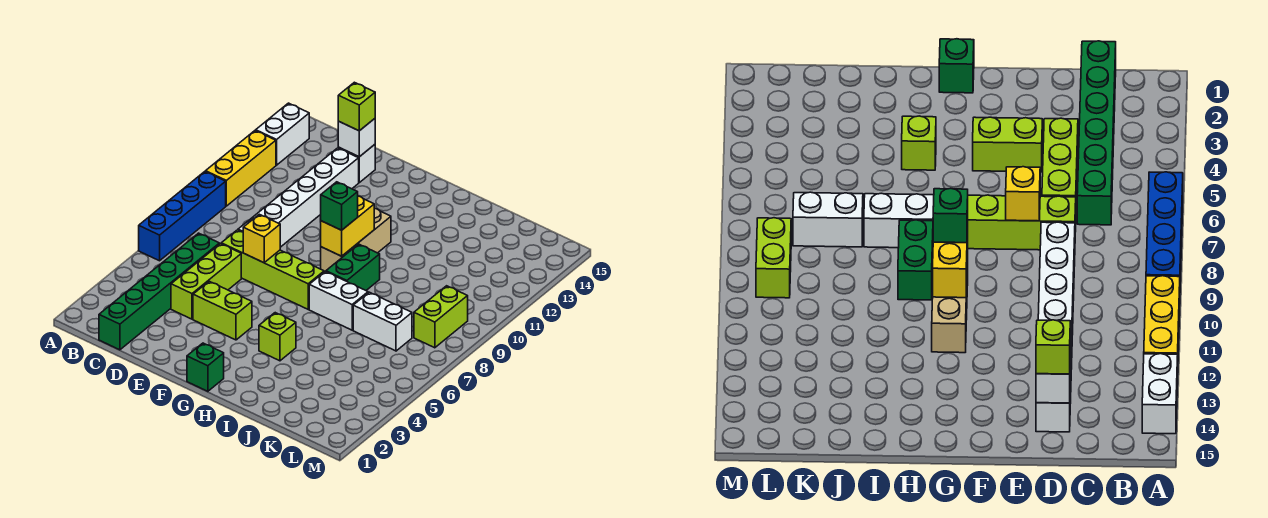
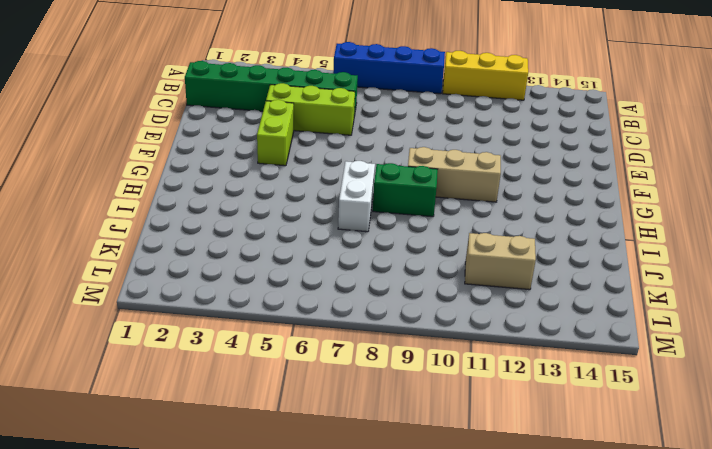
tan 1x2 brick [465,233,536,290] -> none
none -> white 1x2 brick [256,103,309,165]
none -> lime 1x4 brick [221,230,324,309]
none -> white 1x6 brick [238,148,359,247]

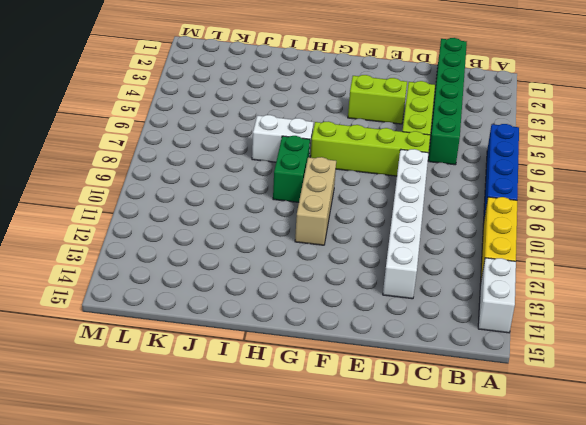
none -> white 1x1 brick [338,145,375,182]
none -> green 1x1 brick [187,343,224,391]
none -> lime 1x1 brick [259,313,296,361]

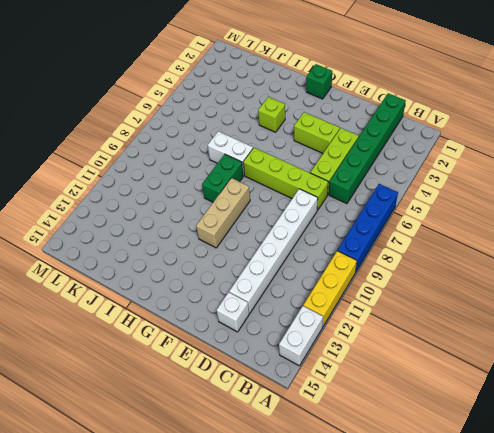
none -> white 1x2 brick [353,292,412,351]
none -> lime 1x2 brick [414,286,468,348]
none -> white 1x1 brick [338,119,375,157]

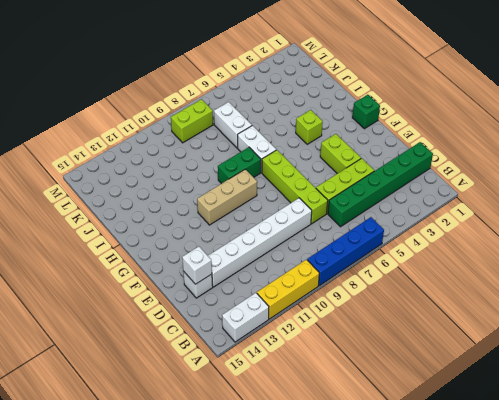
none -> yellow 1x1 brick [243,214,280,263]
none -> yellow 1x2 brick [321,196,374,256]
none -> lime 1x1 brick [338,82,375,131]

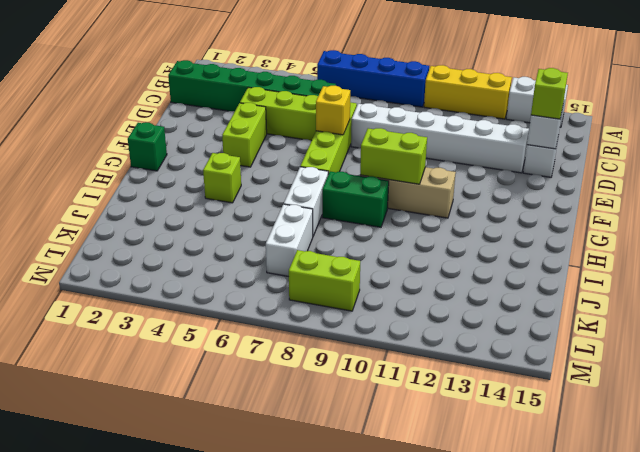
lime 1x2 brick [360,128,427,184] -> yellow 1x2 brick [321,196,374,256]
none -> green 1x1 brick [321,182,358,230]

